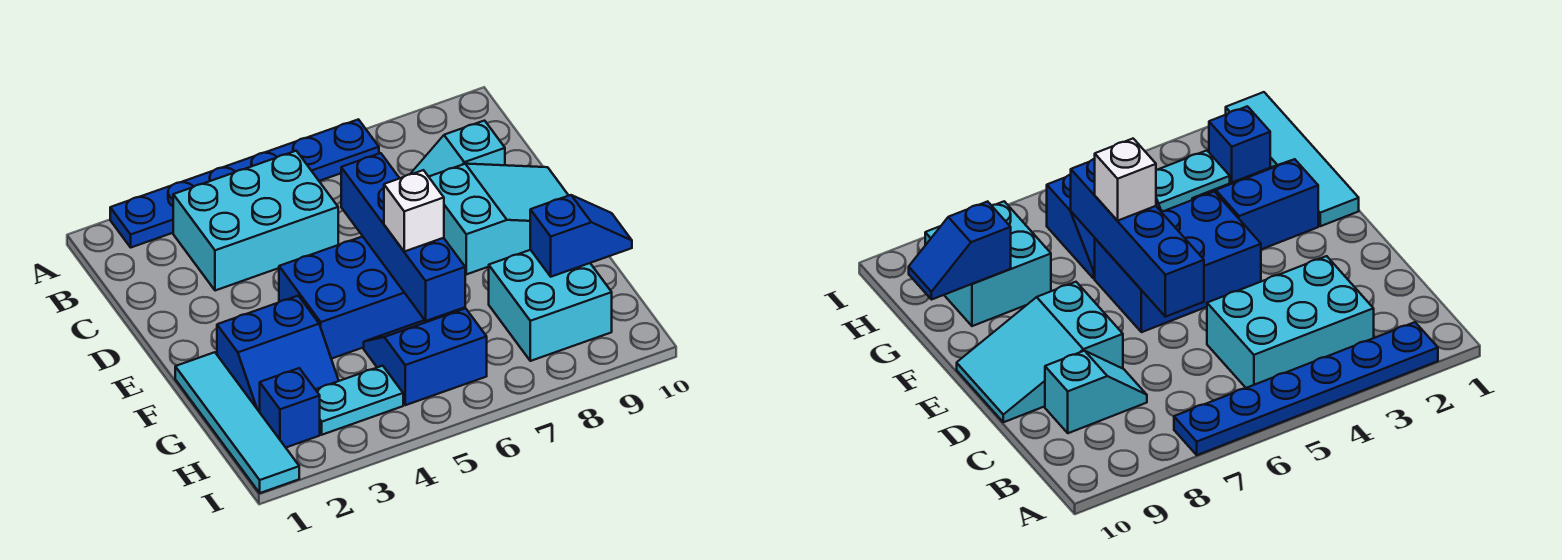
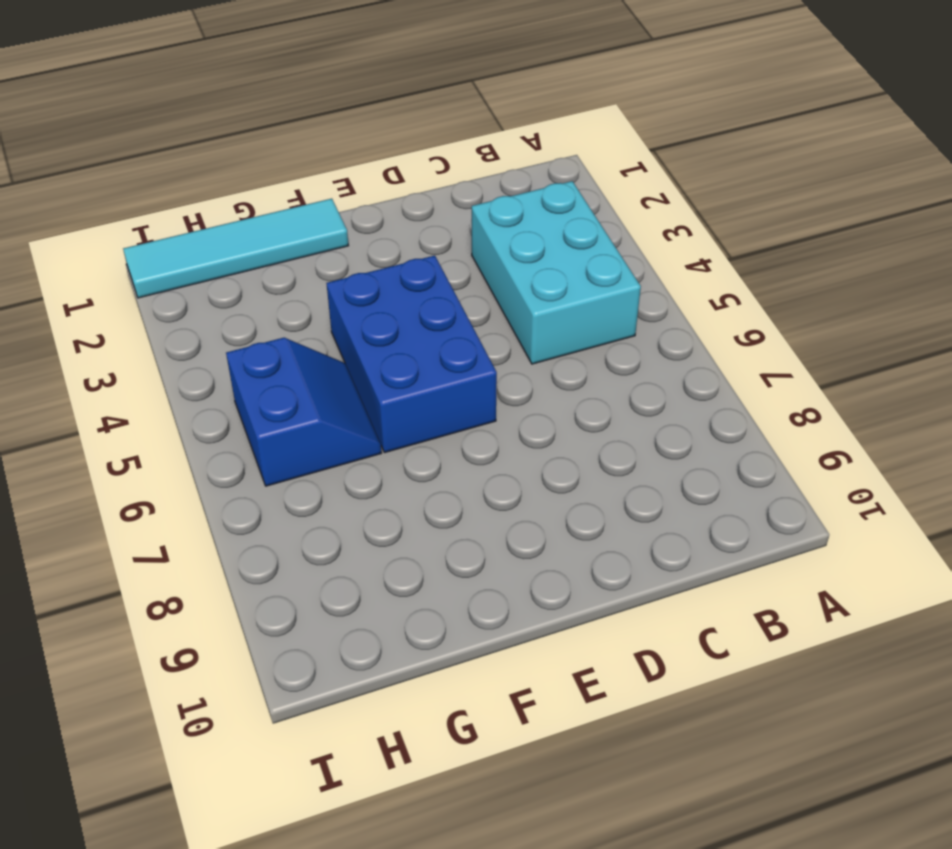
none -> blue 1x6 plate [110,119,379,247]
none -> cyan 1x2 slope [411,121,505,177]
none -> cyan 2x3 slope [429,164,569,274]

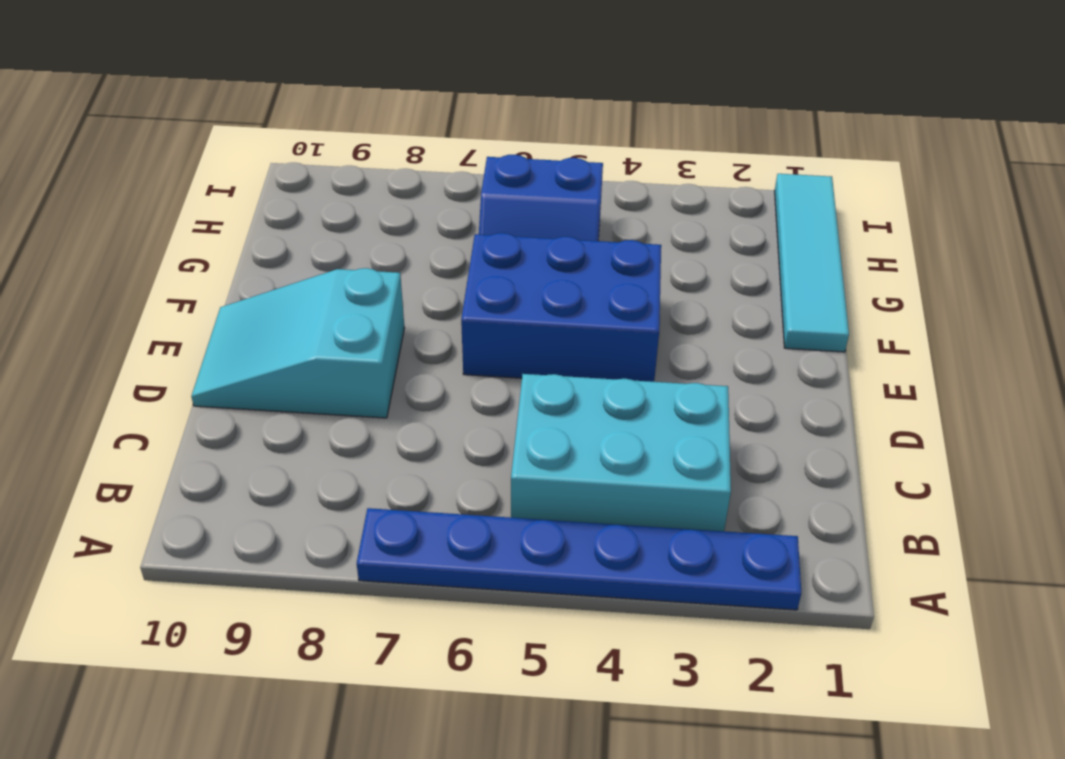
none -> cyan 1x2 slope [411,121,505,177]
none -> blue 2x2 slope [217,296,339,412]
none -> cyan 2x2 brick [489,250,612,361]

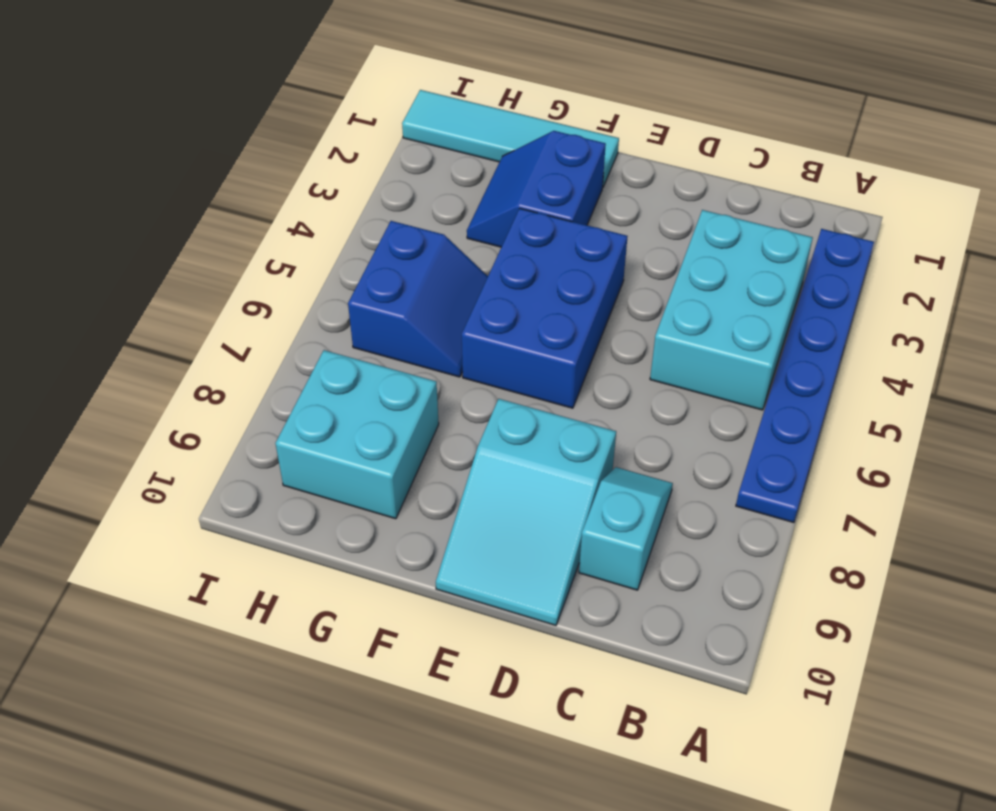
none -> blue 1x1 brick [260,368,320,447]
none -> cyan 1x2 plate [315,366,403,435]
none -> blue 1x4 brick [341,153,465,321]

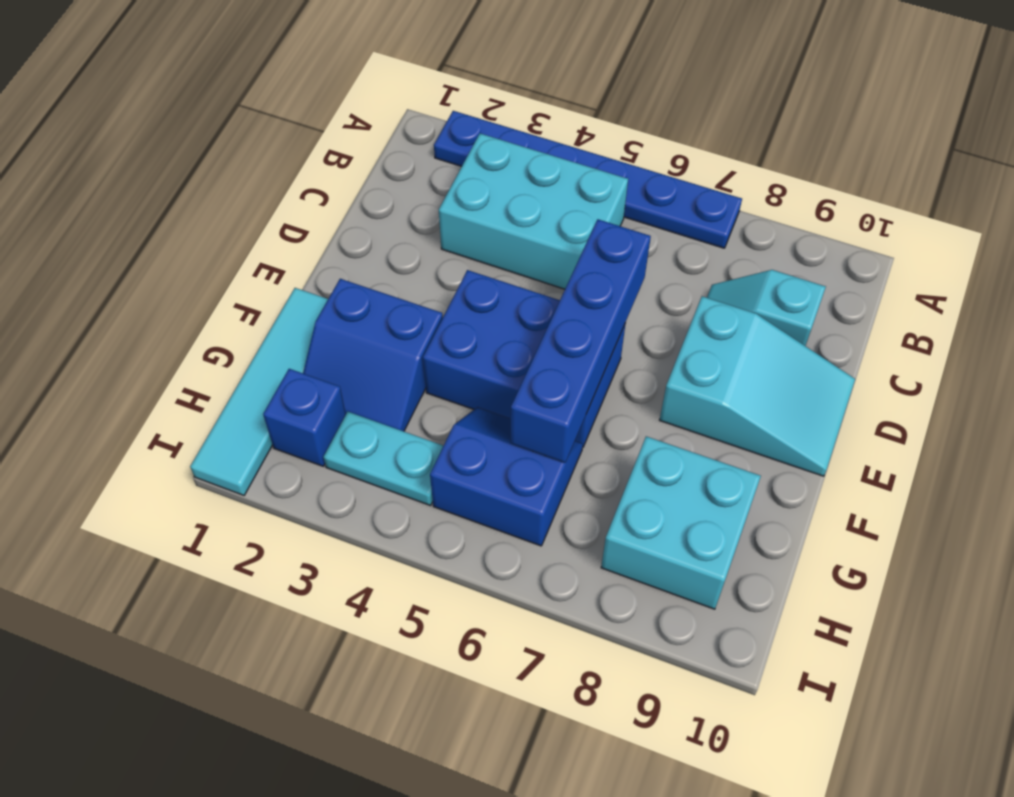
none -> blue 1x2 slope [530,195,632,277]
none -> white 1x1 brick [384,170,444,252]

